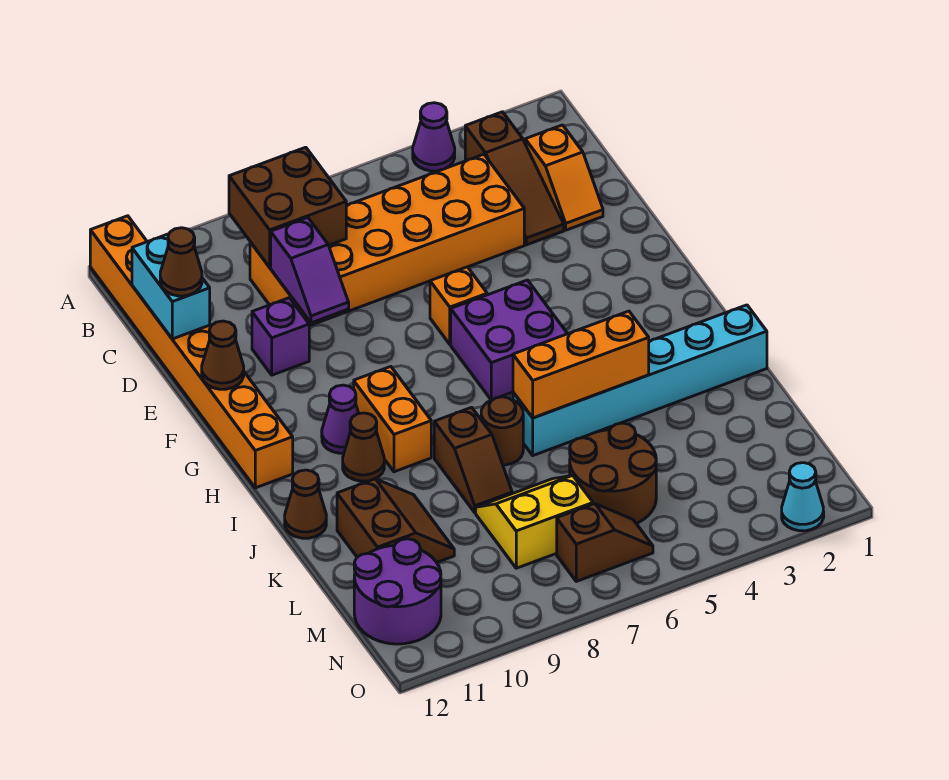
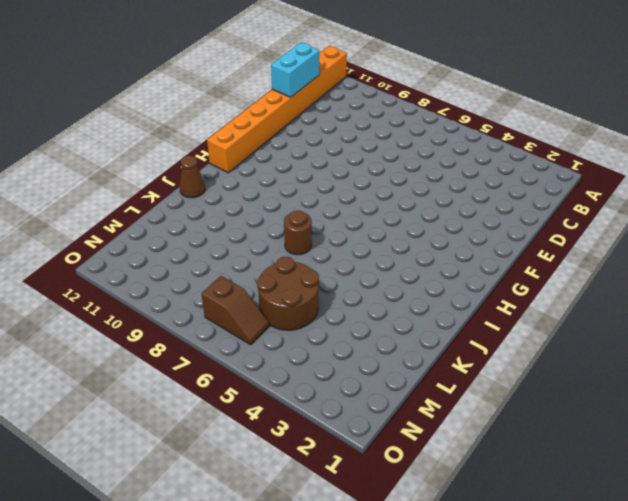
none -> purple 1x1 cone [413,103,455,171]
none -> brown 1x3 slope [465,112,564,245]
none -> orange 1x2 slope [525,125,603,230]

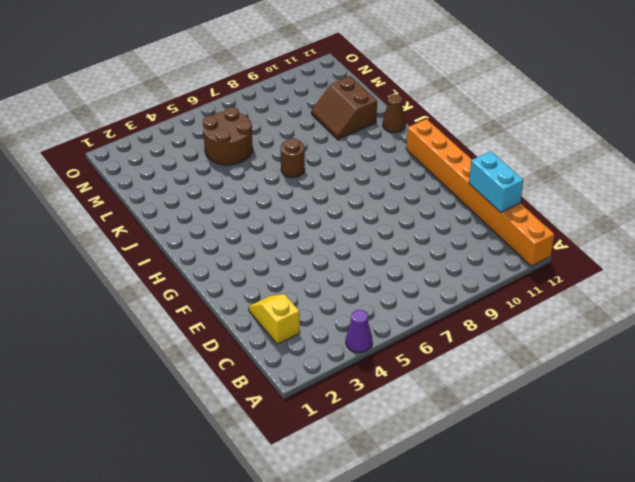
yellow 1x2 slope [248,294,300,344] -> orange 1x2 slope [525,125,603,230]
none -> brown 1x3 slope [465,112,564,245]
none -> orange 2x6 brick [250,154,524,326]
none -> purple 1x1 brick [252,298,309,375]

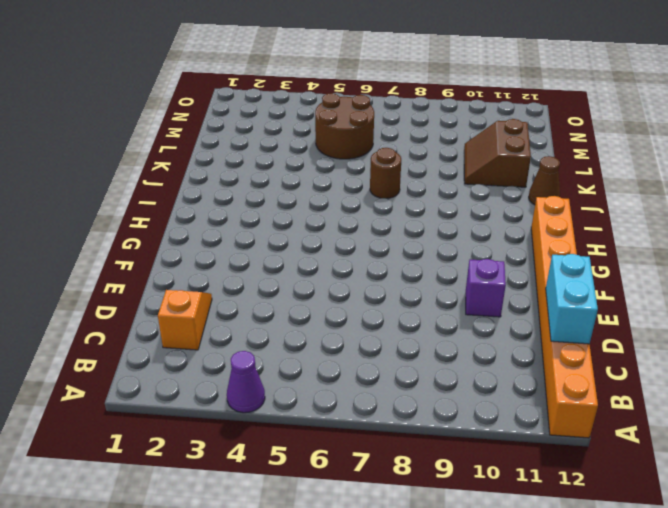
none -> brown 1x3 slope [465,112,564,245]
none -> orange 2x6 brick [250,154,524,326]
none -> orange 1x1 brick [430,267,487,344]

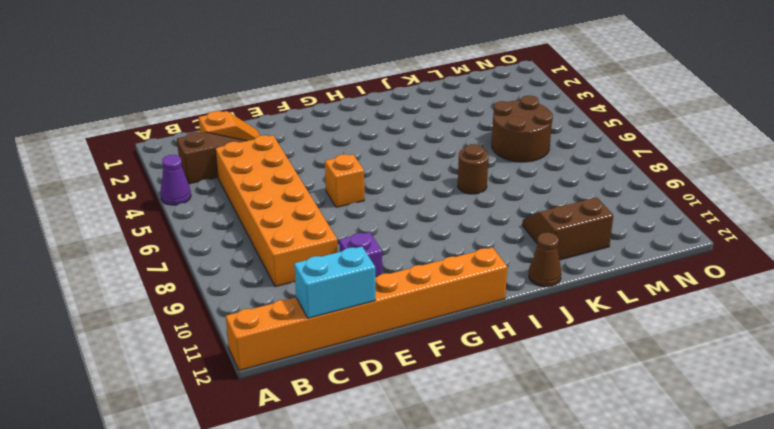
none -> purple 2x2 brick [451,280,567,400]
none -> orange 1x2 brick [354,367,431,472]
none -> purple 1x1 cone [322,385,359,453]

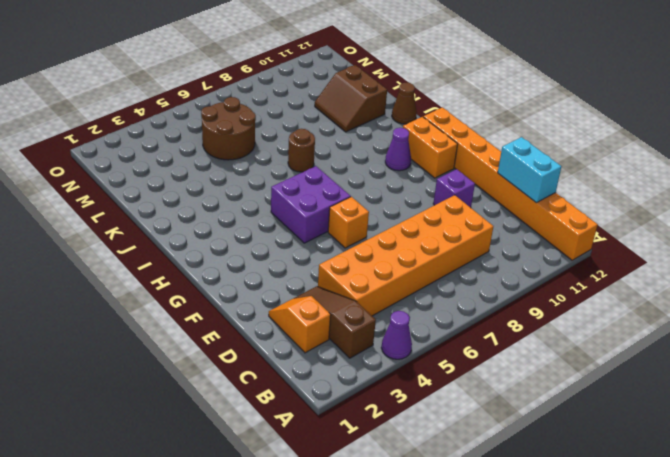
orange 1x2 brick [403,117,458,178] -> orange 1x2 brick moved to [354,367,431,472]
none -> brown 1x1 cone [343,413,384,481]
none -> cyan 1x6 brick [513,305,767,455]
none -> brown 1x2 slope [434,407,512,513]

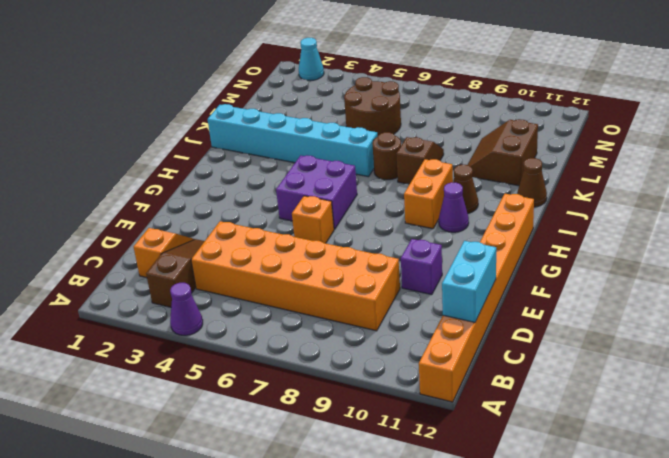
none -> yellow 2x2 slope [476,475,593,568]
none -> purple 2x2 round brick [354,539,441,644]
none -> brown 1x2 slope [557,504,653,581]

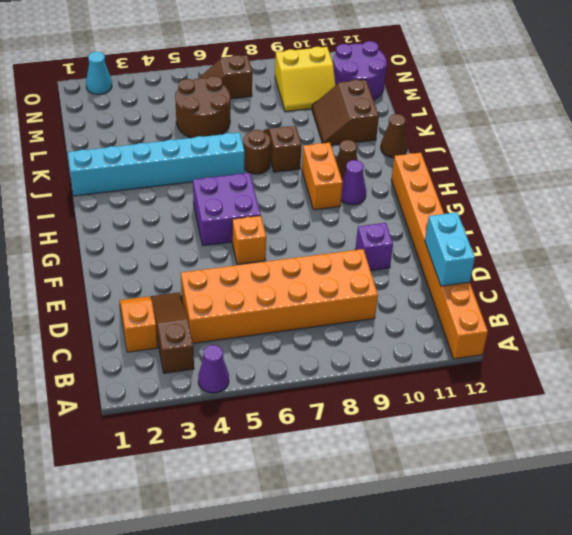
yellow 2x2 slope [275,47,336,112] -> yellow 2x2 slope moved to [476,475,593,568]
none -> brown 2x2 brick [229,147,346,267]
none -> purple 1x2 slope [271,218,349,323]
none -> brown 1x1 cone [202,321,244,389]

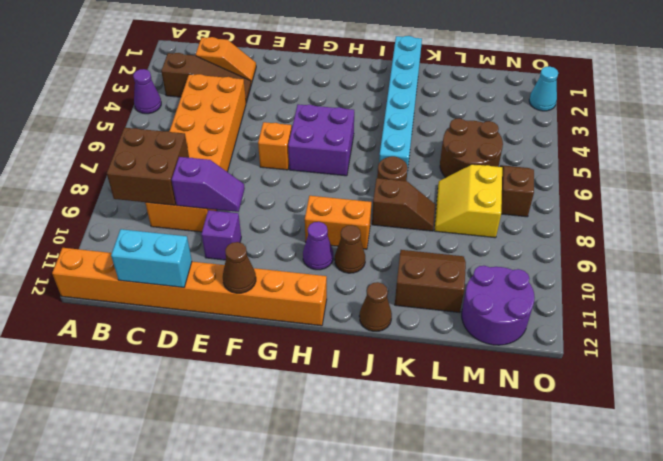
none -> orange 1x3 brick [513,311,649,418]
none -> brown 1x1 cone [160,228,202,296]

